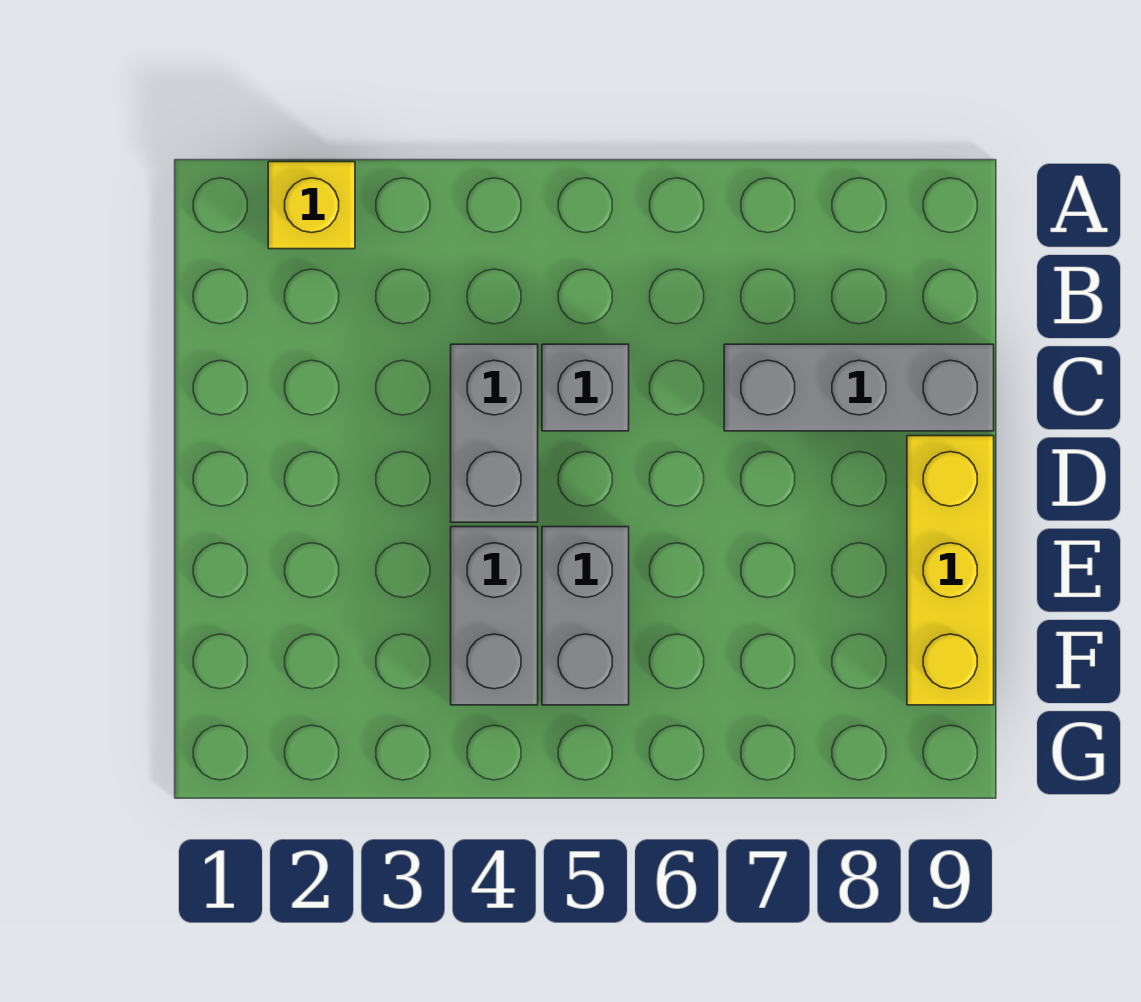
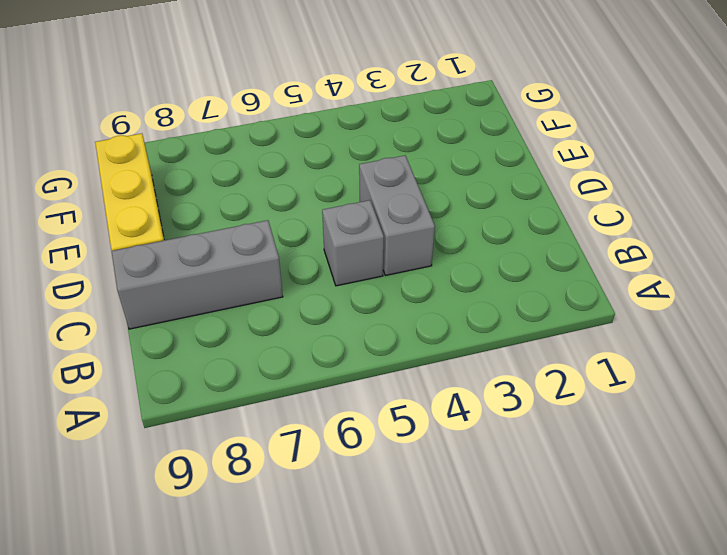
none -> yellow 1x1 brick [268,162,355,249]
none -> grey 1x2 brick [451,527,538,705]

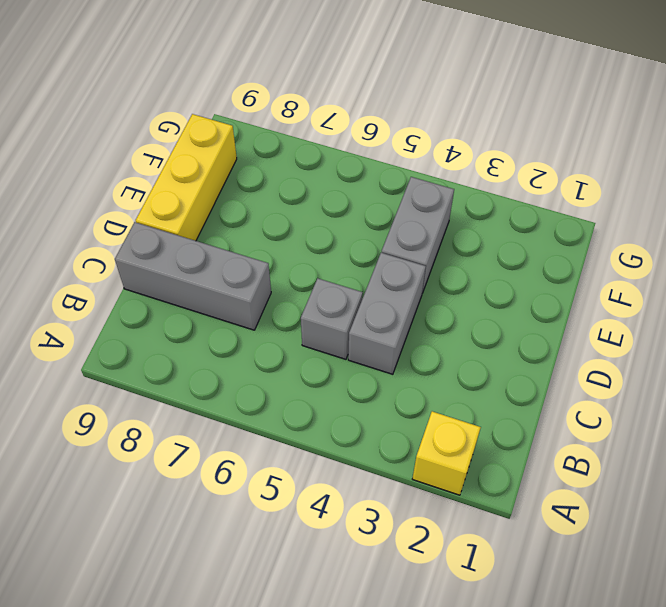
none -> grey 1x2 brick [542,527,629,705]

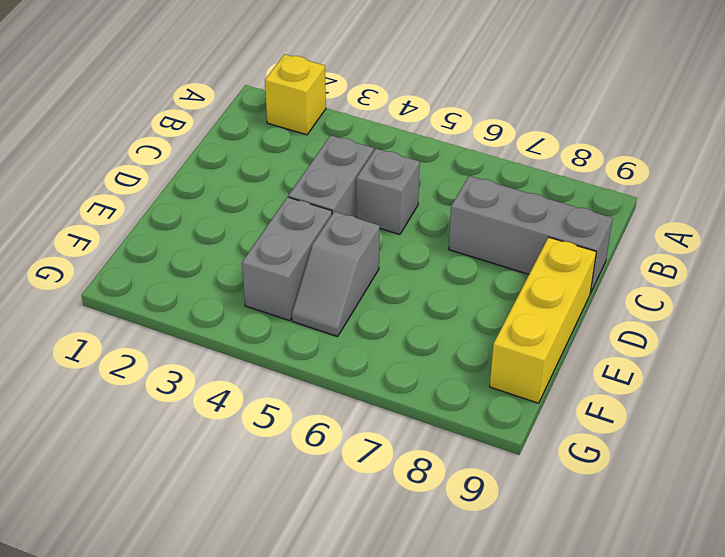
grey 1x2 slope [292,211,380,336] -> grey 1x2 brick [542,527,629,705]

